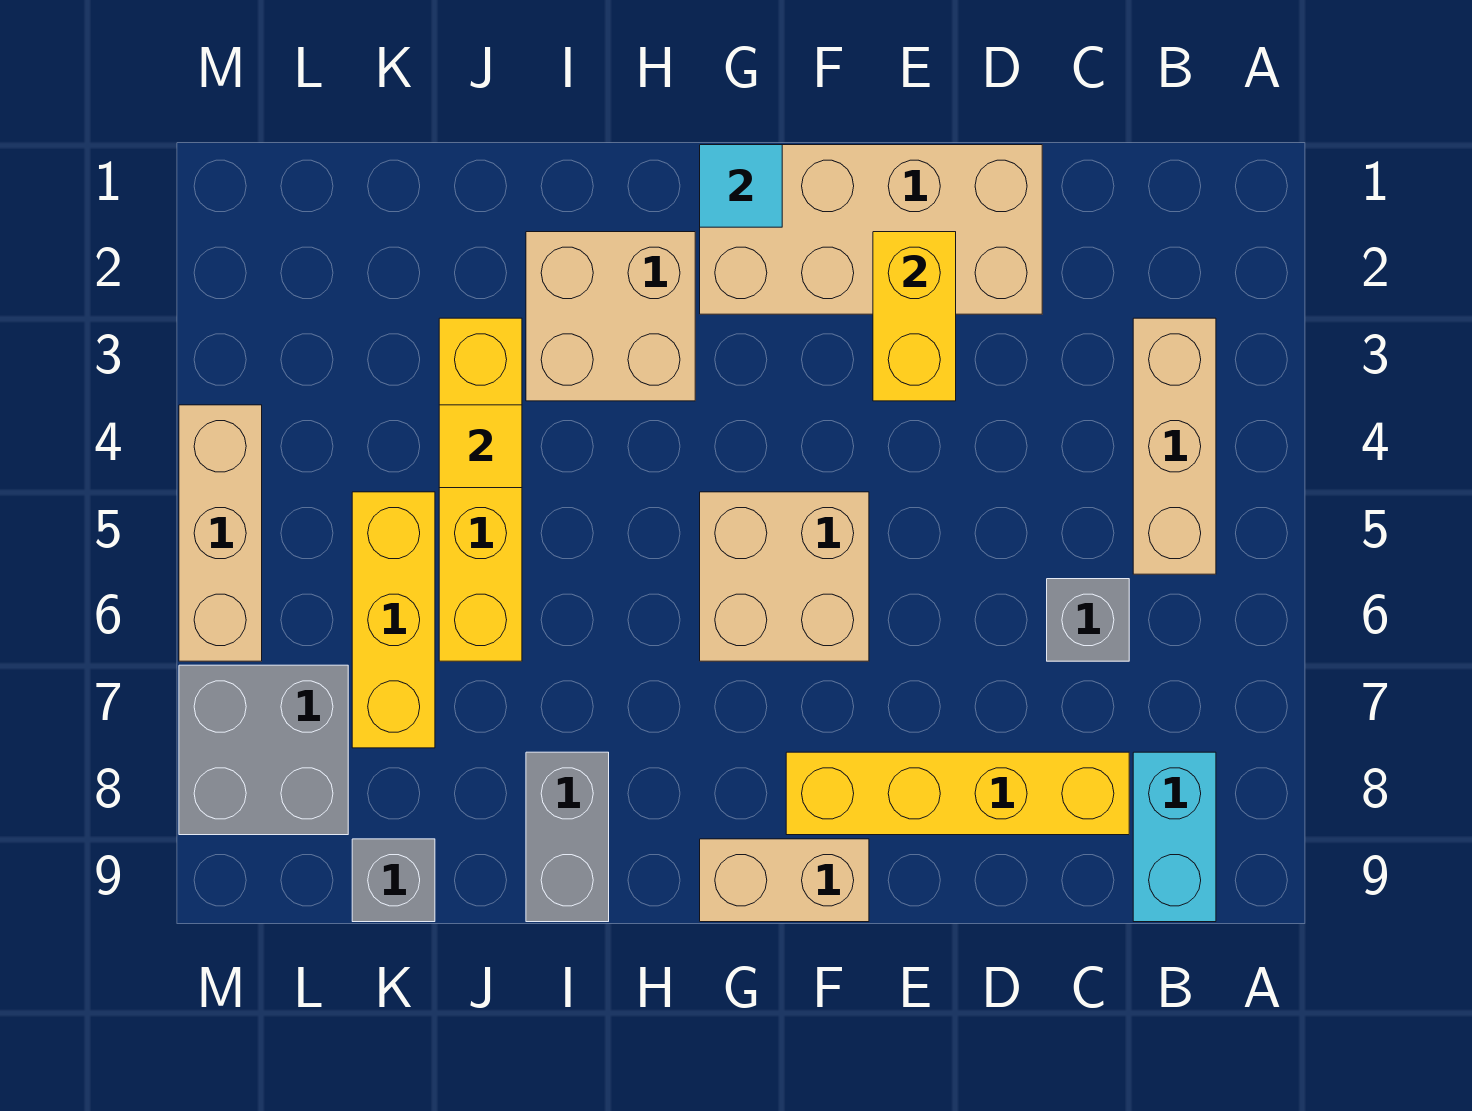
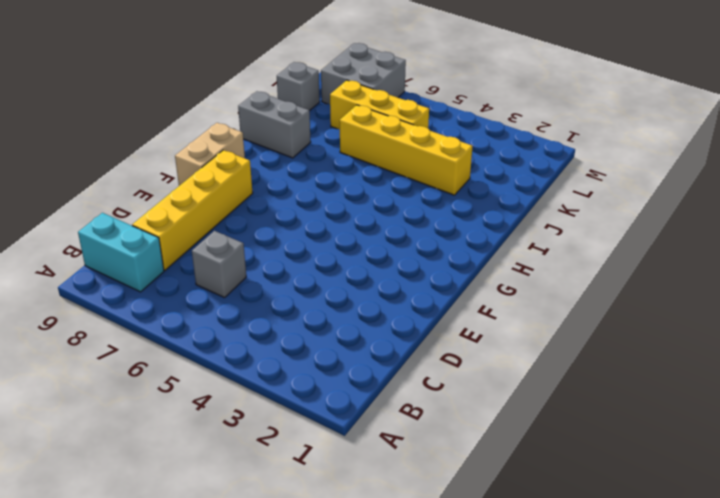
none -> tan 1x3 brick [1133,318,1216,574]
none -> tan 2x4 brick [700,145,1042,314]
none -> tan 2x2 brick [700,492,869,661]

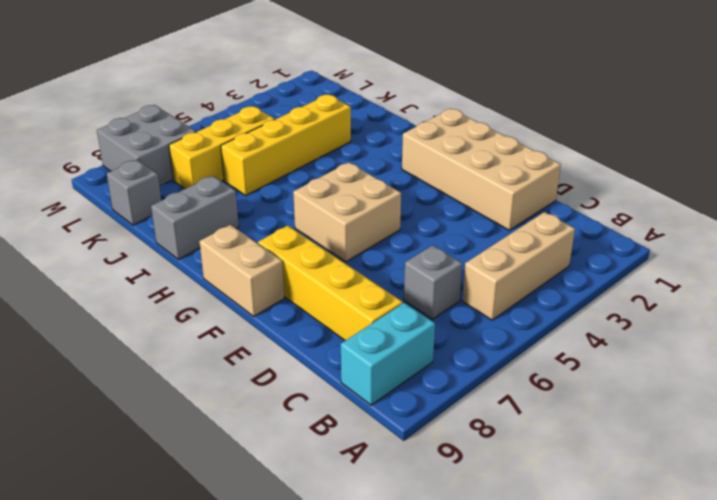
none -> tan 2x2 brick [526,232,695,401]
none -> tan 1x3 brick [179,405,262,661]
none -> yellow 1x2 brick [873,232,956,401]

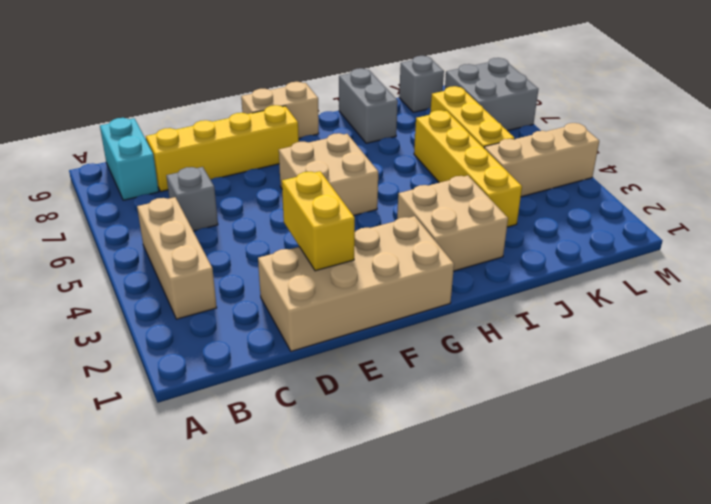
tan 1x3 brick [484,123,599,197] -> tan 1x3 brick turned to [179,405,262,661]
none -> cyan 1x1 tile [700,145,782,227]
none -> yellow 1x1 tile [439,405,522,488]

